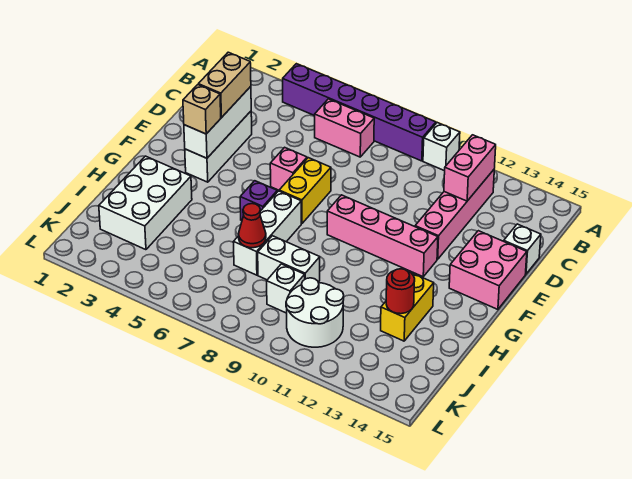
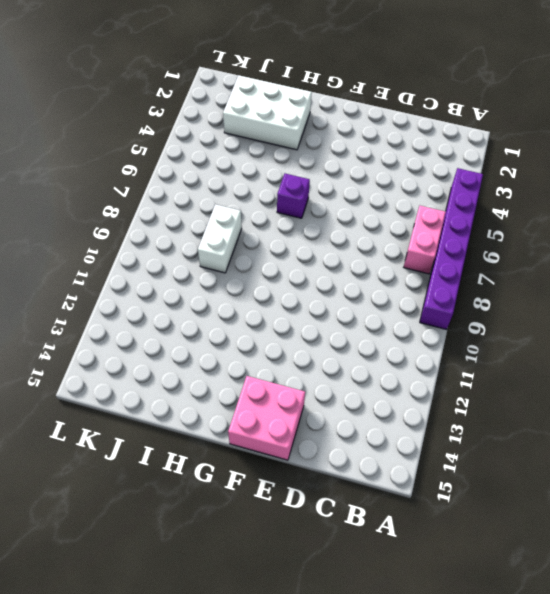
none -> white 1x1 brick [423,123,460,171]
none -> pink 1x4 brick [415,170,494,259]
none -> white 1x3 brick [185,111,252,182]

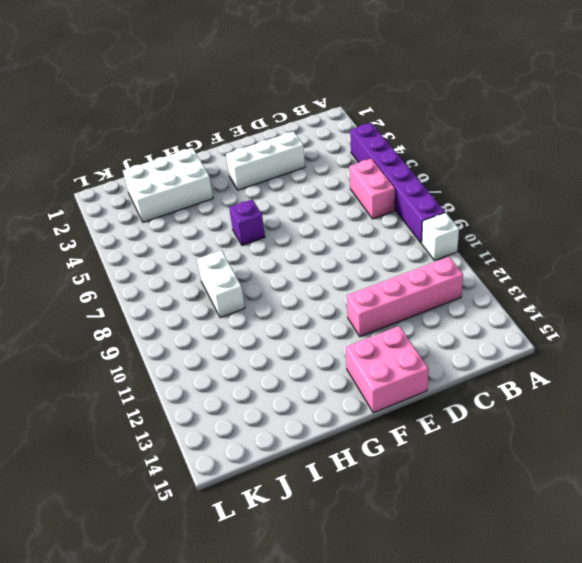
none -> white 1x1 brick [504,224,541,274]
none -> pink 1x1 brick [270,147,307,190]
none -> yellow 1x2 brick [279,158,331,223]

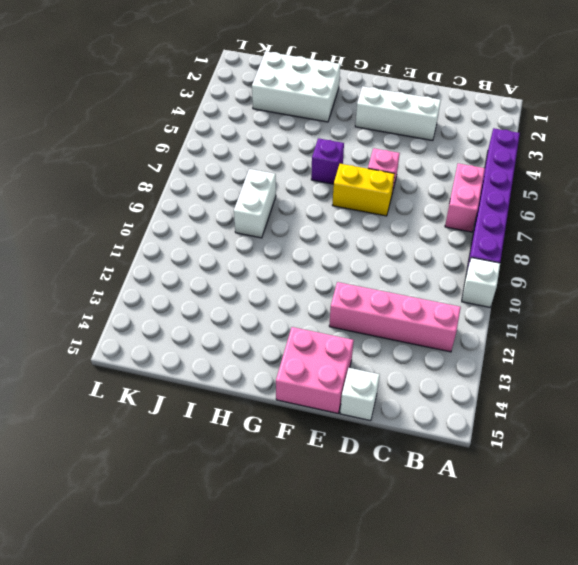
none -> pink 1x4 brick [327,195,438,277]
none -> white 1x3 brick [233,191,301,275]
none -> yellow 1x2 brick [381,273,434,341]

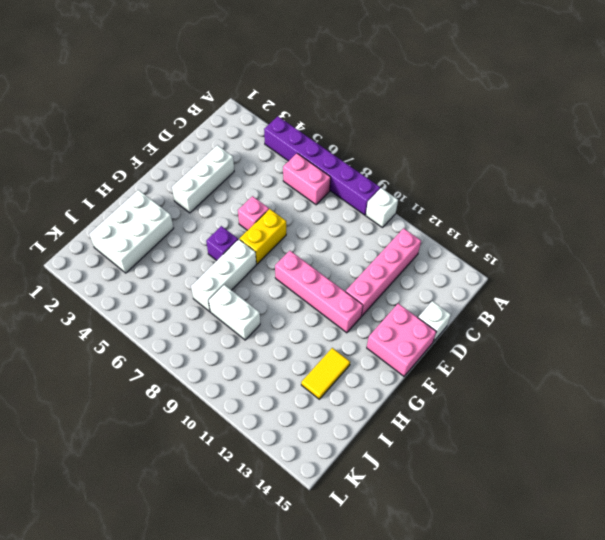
yellow 1x2 tile [301,348,350,399] -> yellow 1x2 brick [381,273,434,341]
none -> white 1x1 brick [267,264,305,313]
none -> white 2x2 round brick [286,278,344,347]
none -> pink 1x2 brick [444,135,496,201]

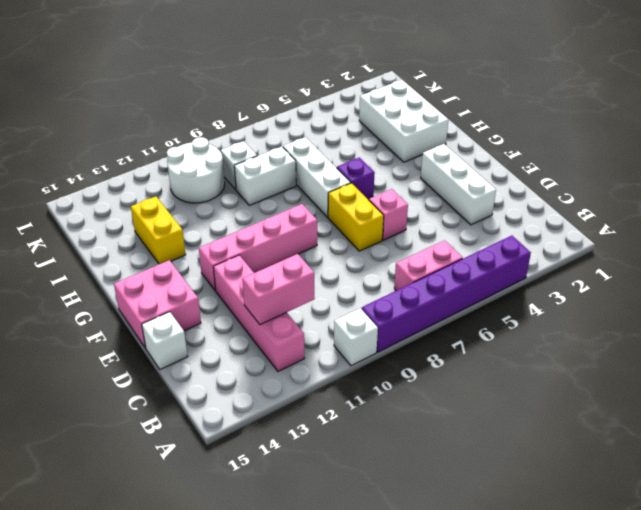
pink 1x2 brick [242,254,315,325] -> pink 1x2 brick turned to [444,135,496,201]
none -> white 1x3 brick [184,86,251,158]
none -> red 1x1 cone [239,204,266,248]
none -> red 1x1 round brick [386,269,415,314]

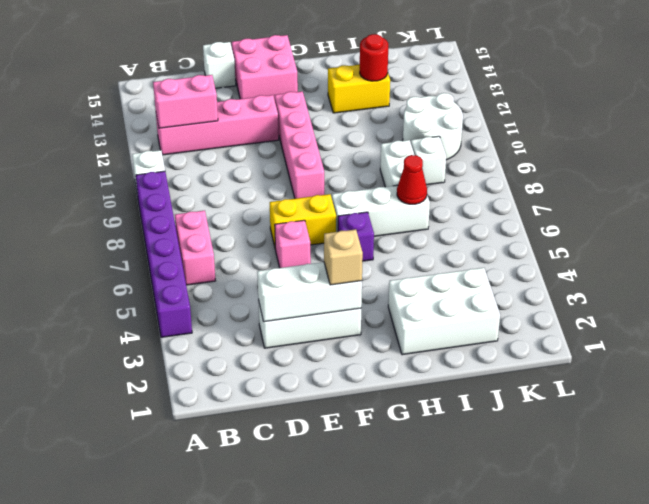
none -> tan 1x2 brick [198,52,251,117]

